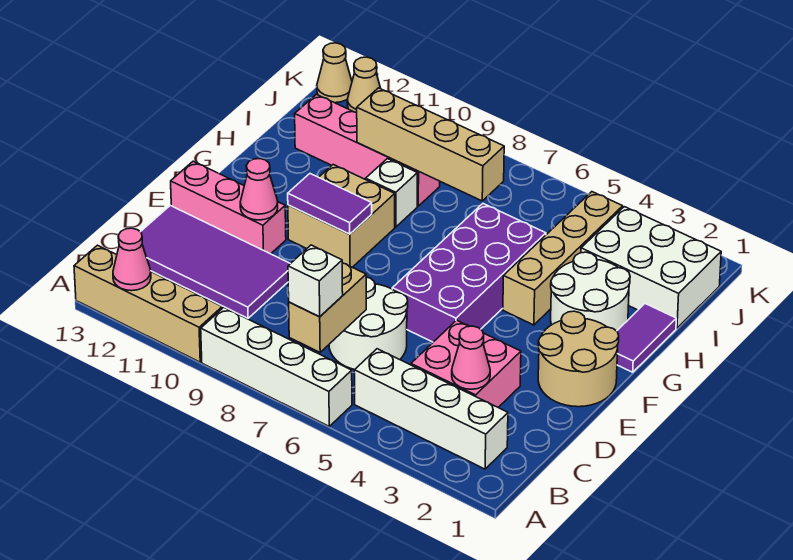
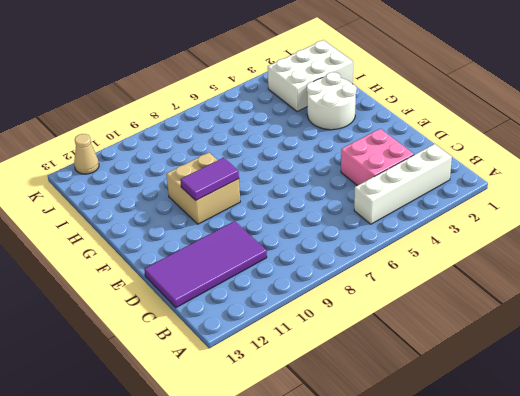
none -> white 1x4 brick [201,308,352,426]
none -> tan 1x4 brick [74,245,222,362]
none -> white 2x2 round brick [329,277,408,370]

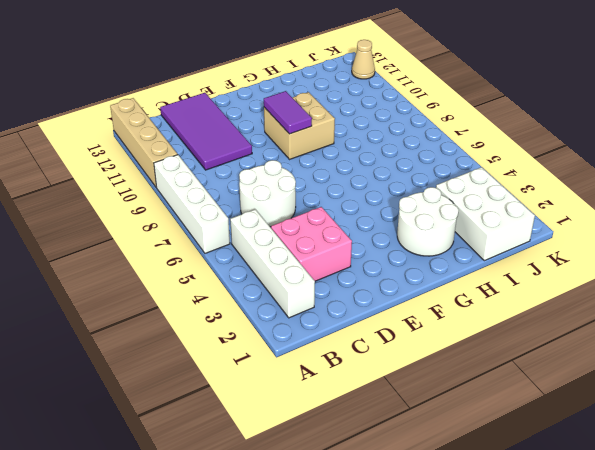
none -> tan 2x2 round brick [538,311,619,407]
none -> purple 2x4 brick [392,204,546,342]
none -> pink 1x3 brick [171,161,286,254]

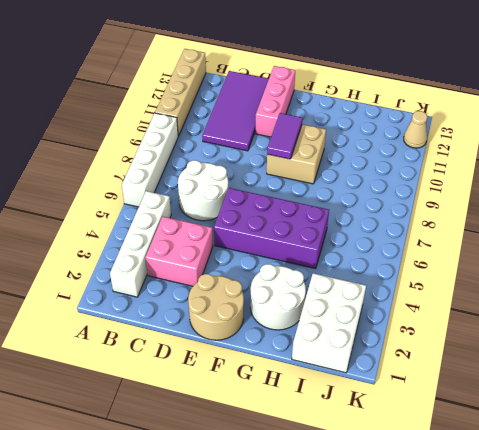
none -> purple 1x2 tile [617,304,676,372]
none -> tan 1x4 brick [503,192,623,325]
none -> white 1x1 brick [366,159,417,227]

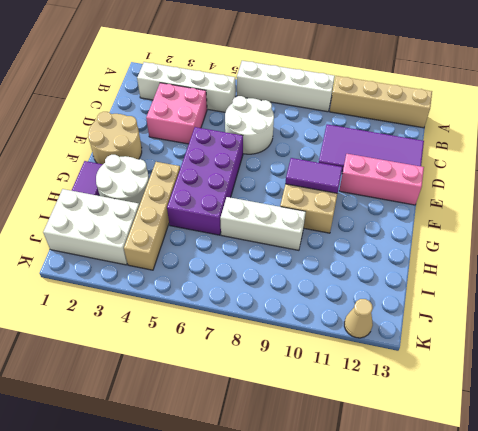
white 1x3 brick [220,197,306,250] -> white 1x1 brick [366,159,417,227]
none -> pink 1x4 brick [295,94,440,206]
none -> tan 1x1 cone [317,43,352,103]
none -> pink 1x1 cone [113,228,151,291]

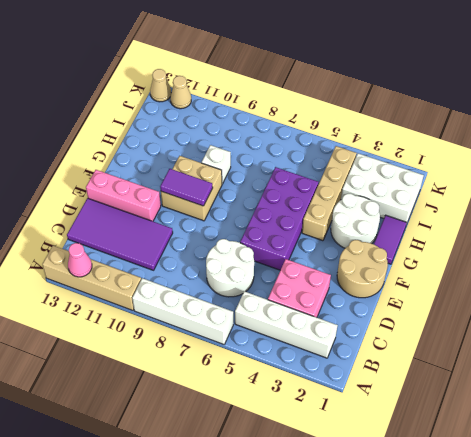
none -> pink 1x4 brick [295,94,440,206]
none -> tan 1x2 brick [289,263,366,352]
none -> pink 1x1 cone [452,326,490,389]

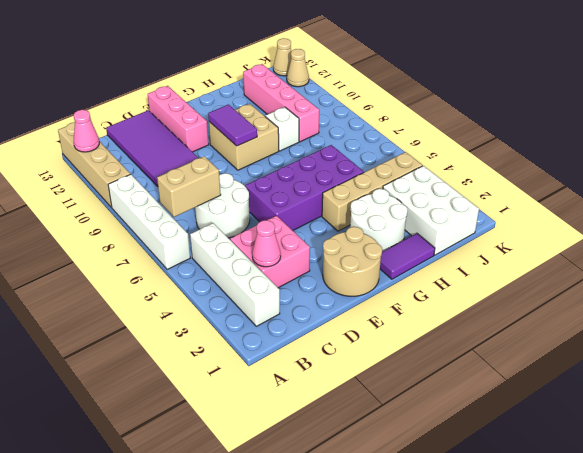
none -> pink 1x1 cone [240,159,278,220]
none -> tan 1x4 brick [357,88,504,201]
none -> white 1x1 brick [288,245,343,317]

